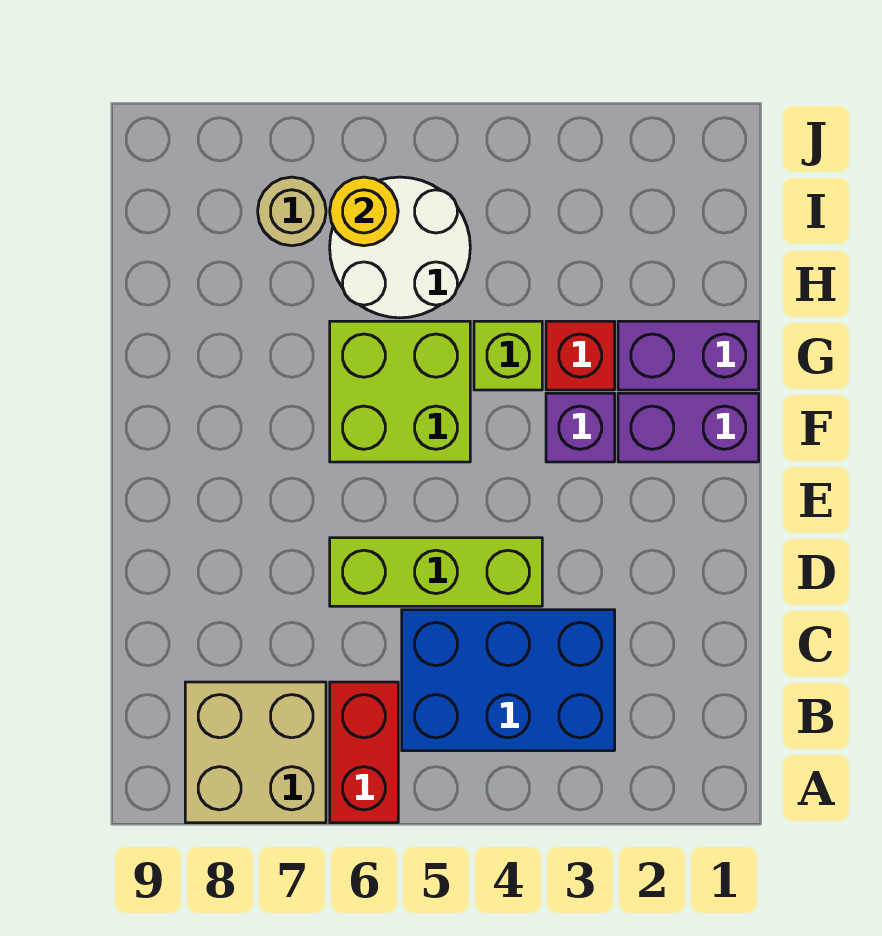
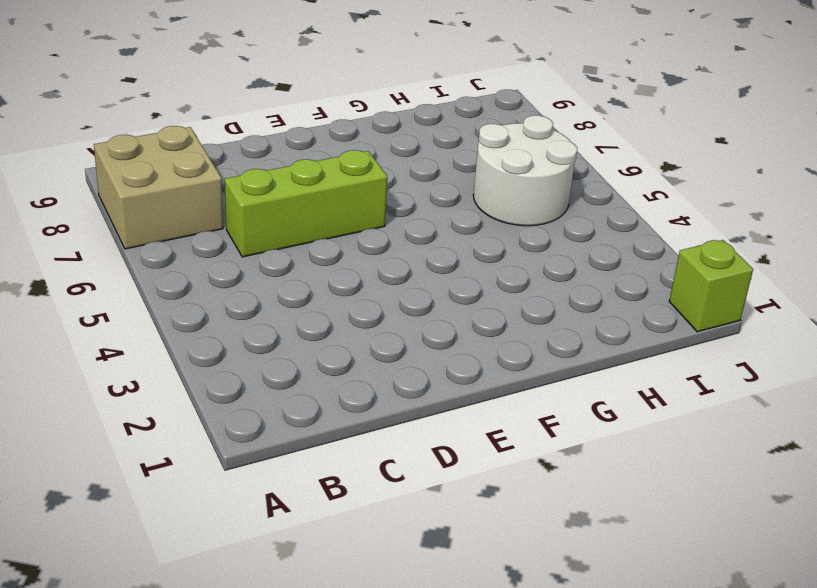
lime 1x3 brick [225,150,387,257] -> lime 1x3 brick turned to [330,538,542,606]
lime 1x1 brick [669,240,753,332] -> lime 1x1 brick moved to [474,321,542,390]
none -> red 1x2 brick [330,682,398,823]
none -> blue 2x3 brick [402,610,615,751]
none -> purple 1x2 brick [618,393,759,462]

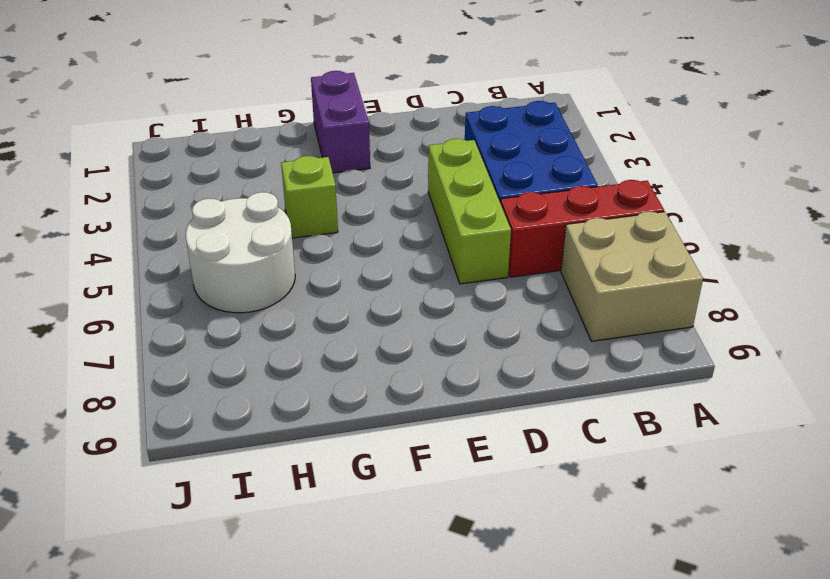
red 1x3 brick [501,180,664,277] -> red 1x2 brick [330,682,398,823]
none -> purple 1x1 brick [546,393,615,462]
none -> lime 2x2 brick [330,321,470,462]
none -> purple 1x2 brick [618,321,759,390]

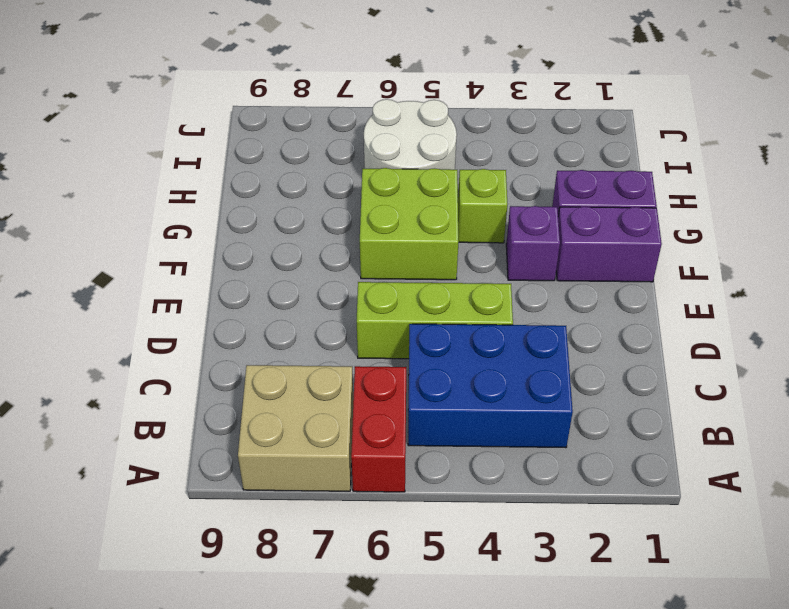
none -> red 1x1 brick [546,321,615,390]
none -> tan 1x1 round brick [258,177,326,246]
none -> yellow 1x1 round brick [330,177,398,246]

